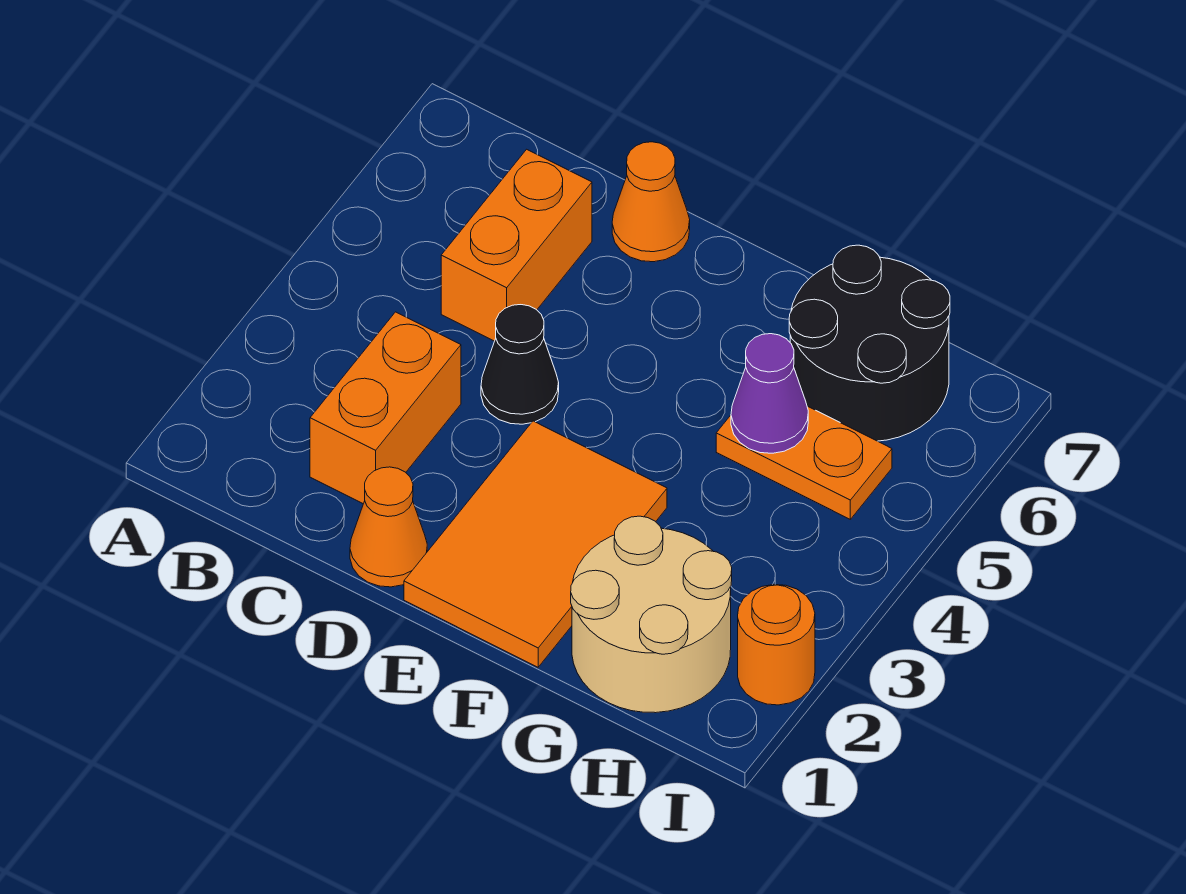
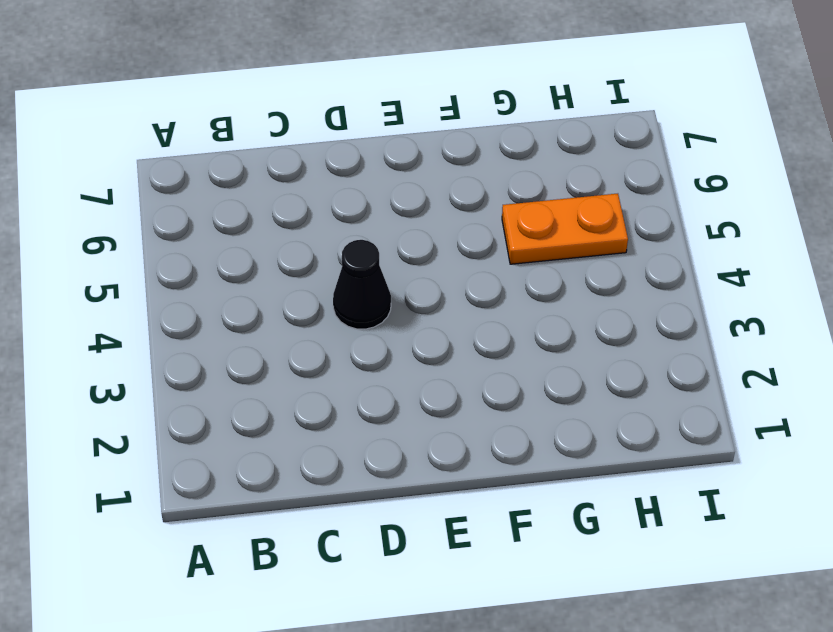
none -> orange 1x2 brick [310,312,461,504]
none -> orange 1x2 brick [441,149,592,341]

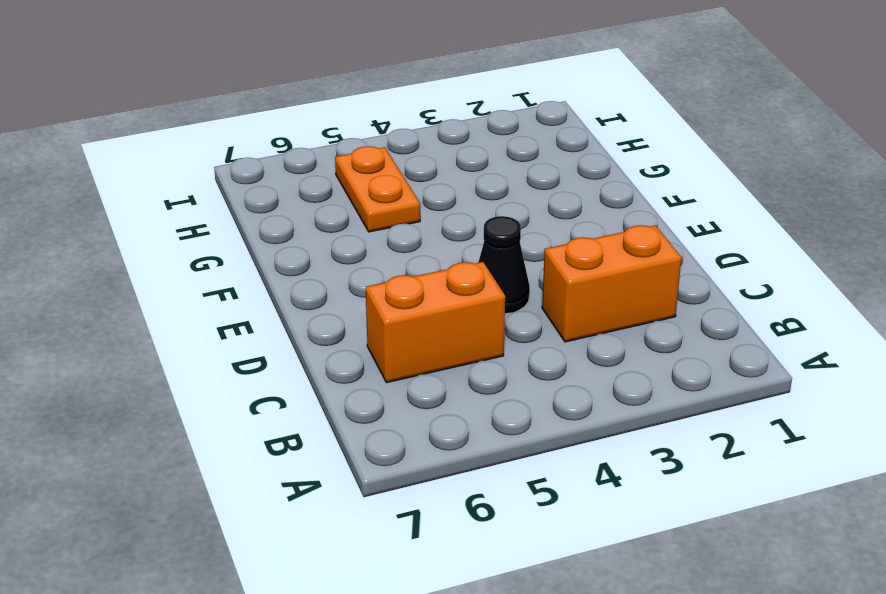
none -> orange 1x1 cone [350,467,427,587]
none -> orange 1x1 cone [612,142,690,262]

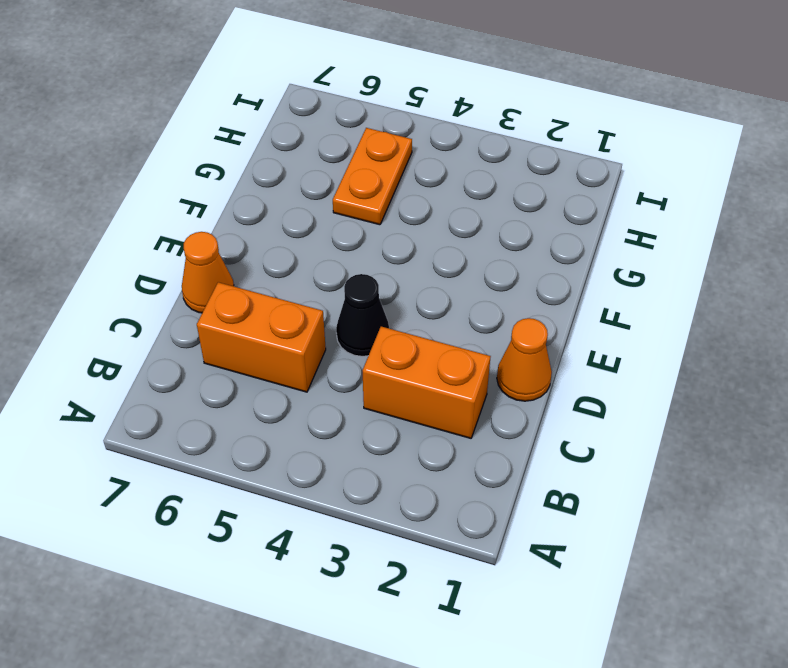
none -> orange 2x3 tile [404,421,667,667]
none -> tan 2x2 round brick [571,516,732,713]

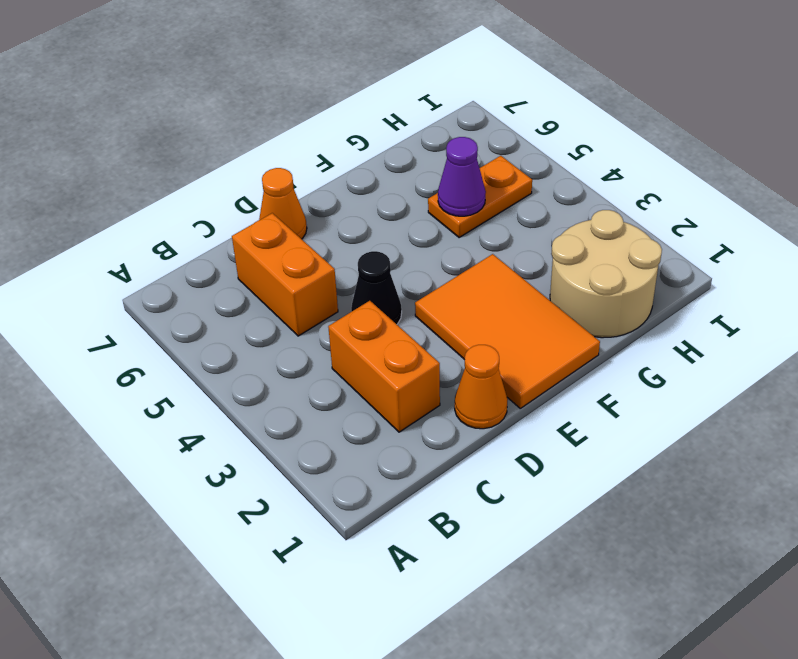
none -> black 2x2 round brick [789,245,950,441]
none -> orange 1x1 round brick [738,585,815,705]

